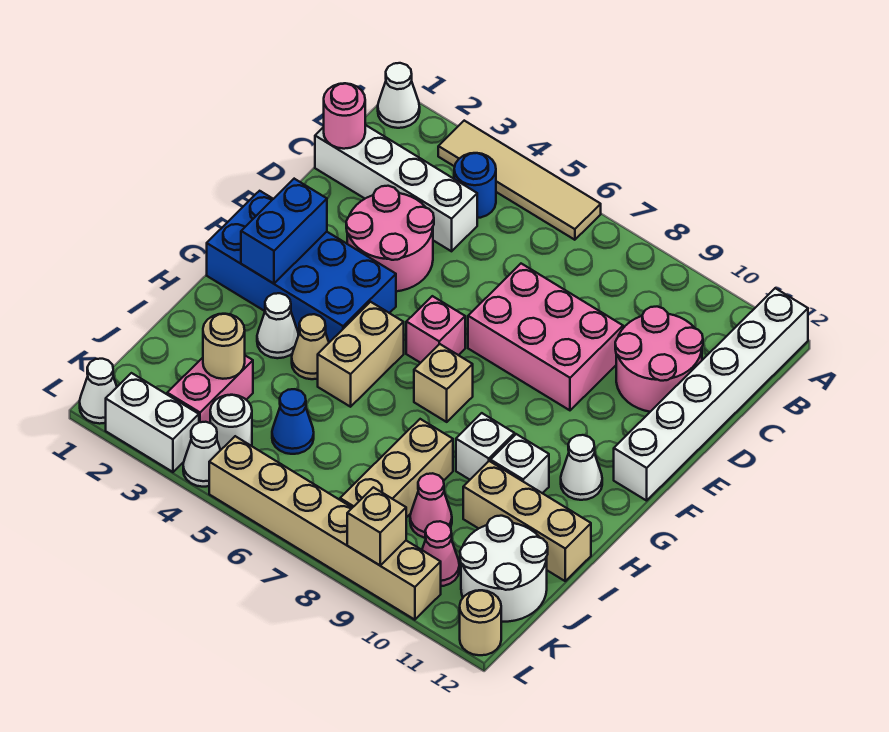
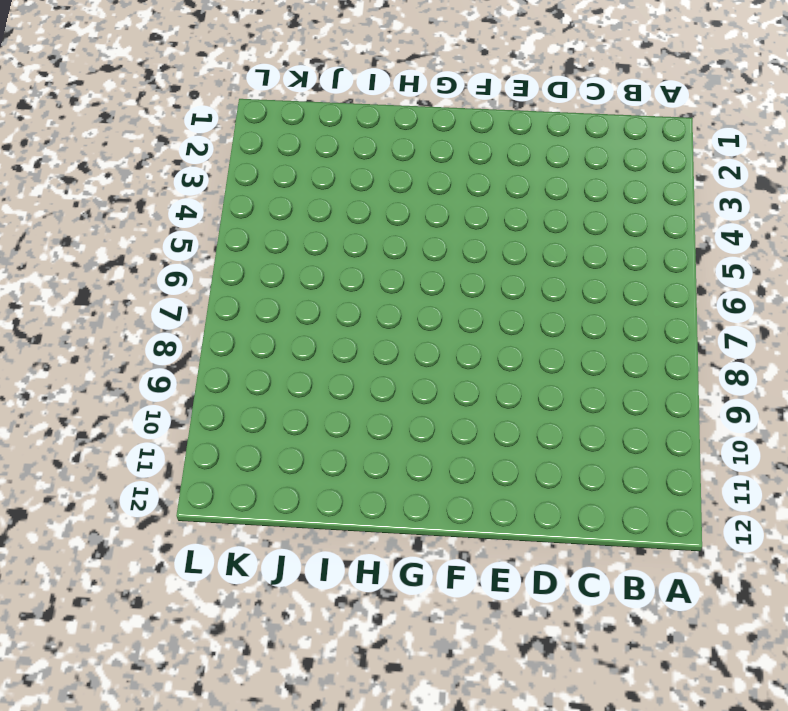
none -> white 1x1 cone [378,63,420,128]
none -> tan 1x4 tile [438,121,601,240]
none -> white 1x6 brick [614,288,808,501]
none -> blue 1x1 round brick [454,153,496,218]

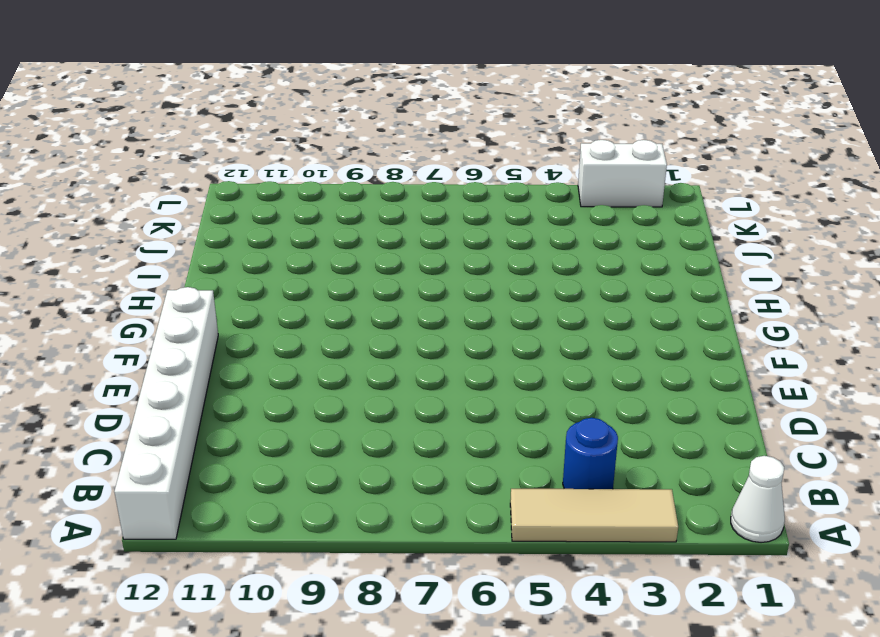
tan 1x3 tile [510,489,678,542] -> tan 1x4 tile [438,121,601,240]
none -> white 1x4 brick [315,125,477,251]
none -> pink 2x2 round brick [615,307,703,412]
none -> pink 2x2 round brick [346,186,434,291]
none -> pink 2x3 brick [468,264,623,410]

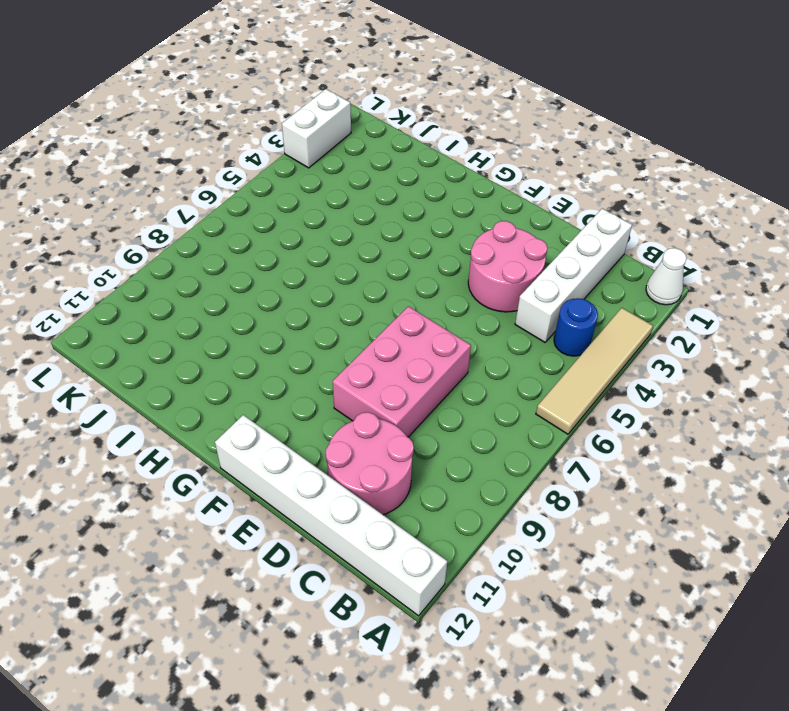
none -> blue 2x4 brick [207,191,396,342]
none -> pink 1x1 brick [406,296,465,363]
none -> tan 1x2 brick [318,302,404,407]
none -> tan 1x1 brick [414,344,473,422]

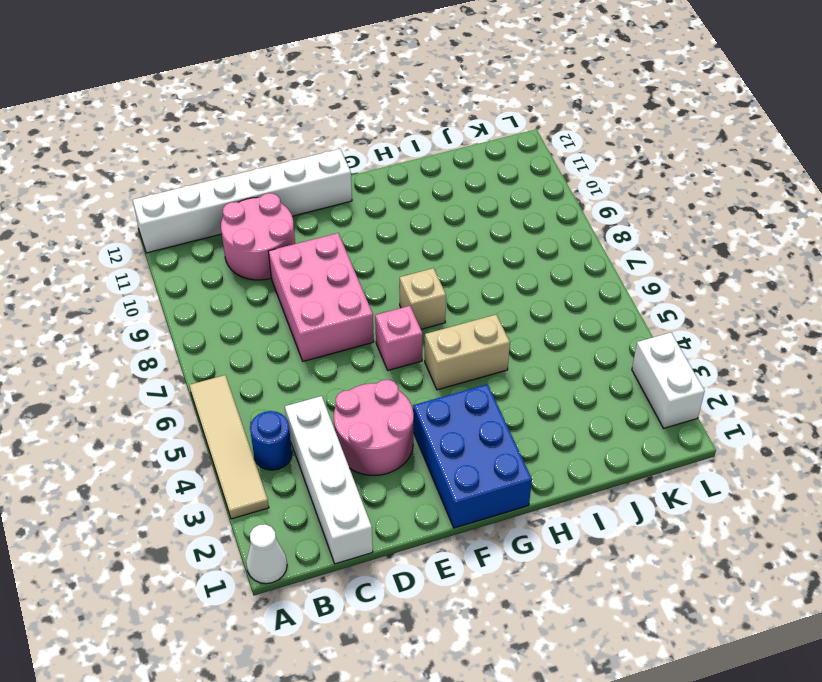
blue 2x3 brick [413,384,532,528] -> blue 2x4 brick [207,191,396,342]
none -> white 1x1 cone [561,435,602,500]
none -> white 1x1 cone [257,293,299,358]
none -> tan 1x1 cone [292,314,329,379]
none -> white 1x1 brick [456,413,515,480]

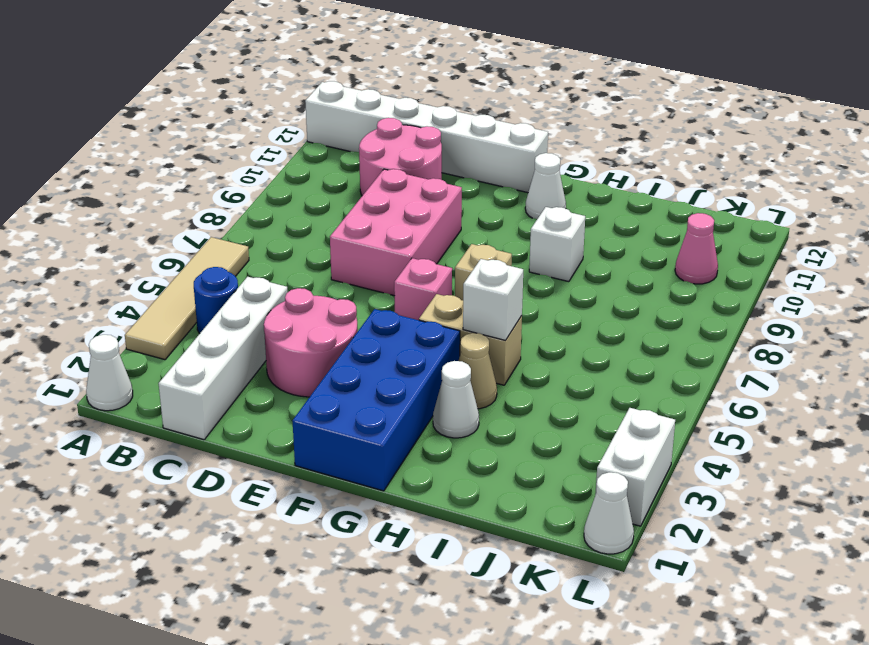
white 1x1 brick [463,259,523,340] -> white 1x1 brick moved to [490,434,549,493]
none -> tan 1x3 brick [340,419,453,518]
none -> tan 1x3 brick [463,461,591,581]
none -> pink 1x2 brick [167,356,253,423]
none -> blue 1x1 cone [272,389,314,454]

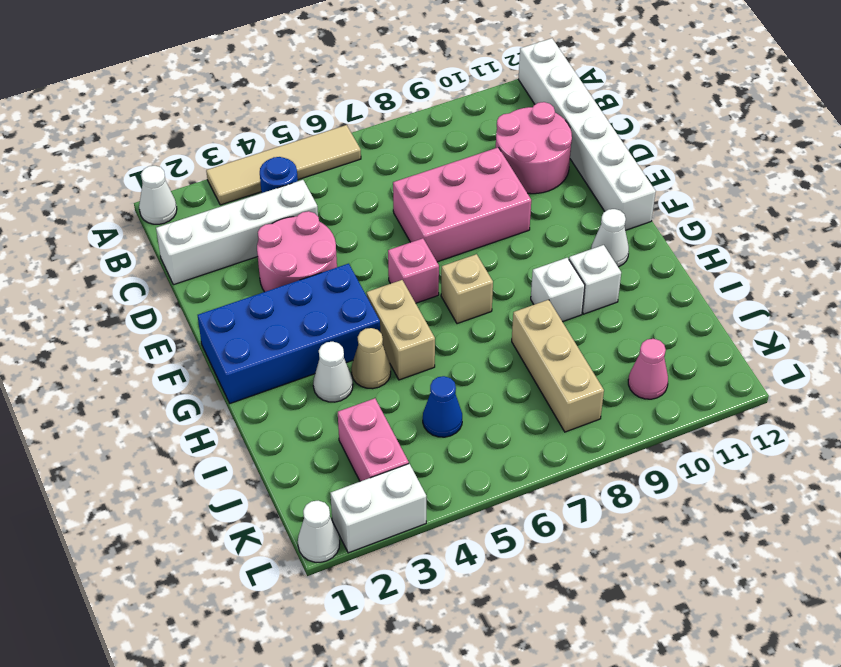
none -> tan 1x3 brick [463,461,591,581]
none -> pink 1x1 cone [410,473,452,538]
none -> white 2x2 round brick [460,516,548,622]
none -> white 1x1 round brick [210,395,252,450]

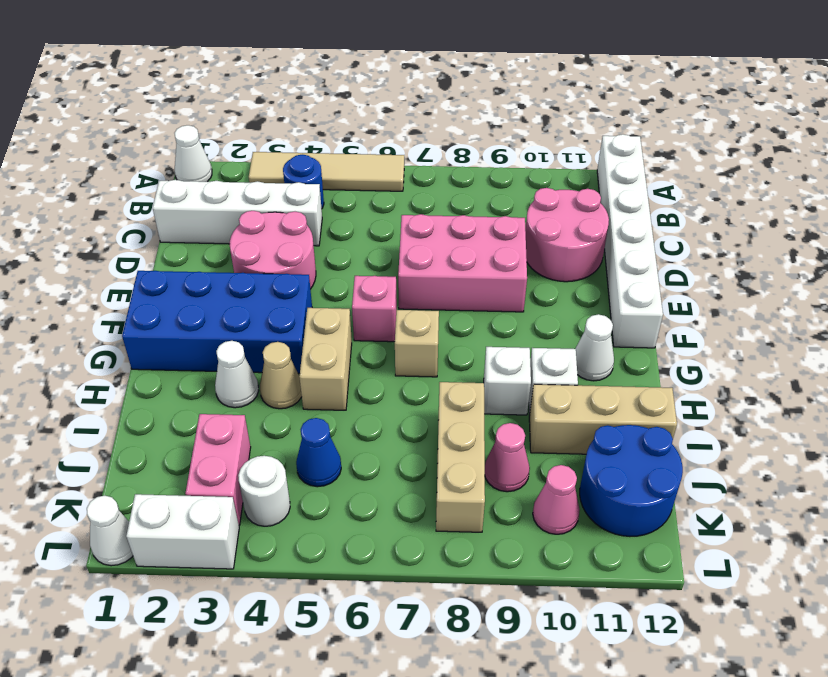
blue 2x2 round brick [580,425,683,536] -> white 2x2 round brick [460,516,548,622]
none -> white 1x1 cone [183,422,220,487]
none -> tan 1x6 brick [209,436,441,620]
none -> tan 1x1 round brick [460,590,501,655]
none -> pink 1x1 round brick [324,83,365,149]

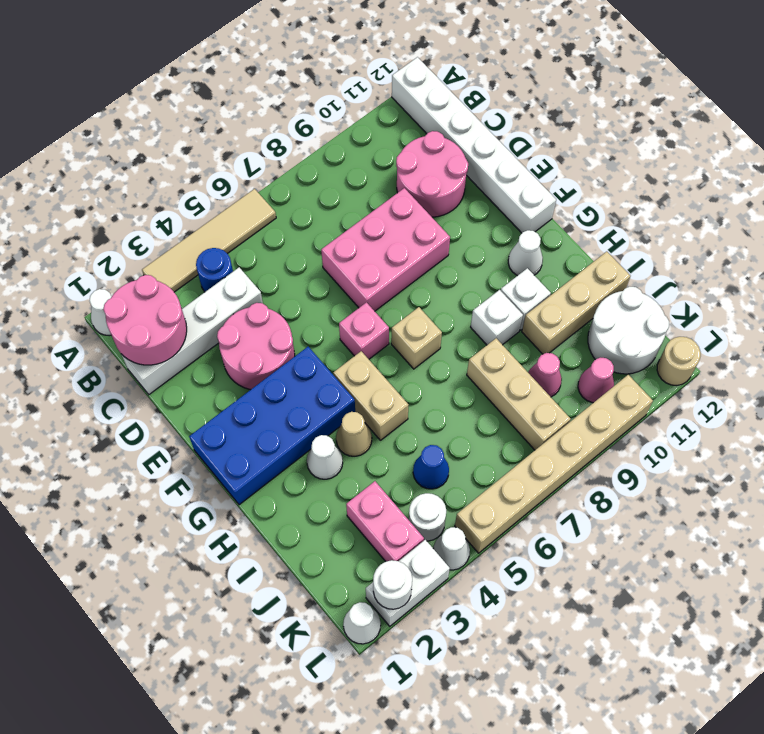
pink 2x2 round brick [103,275,187,365] -> pink 1x1 round brick [324,83,365,149]
white 1x1 round brick [373,560,412,609] -> none
none -> blue 1x2 brick [241,179,327,284]
none -> tan 1x1 round brick [203,314,245,379]
none -> tan 1x1 brick [347,487,406,565]

